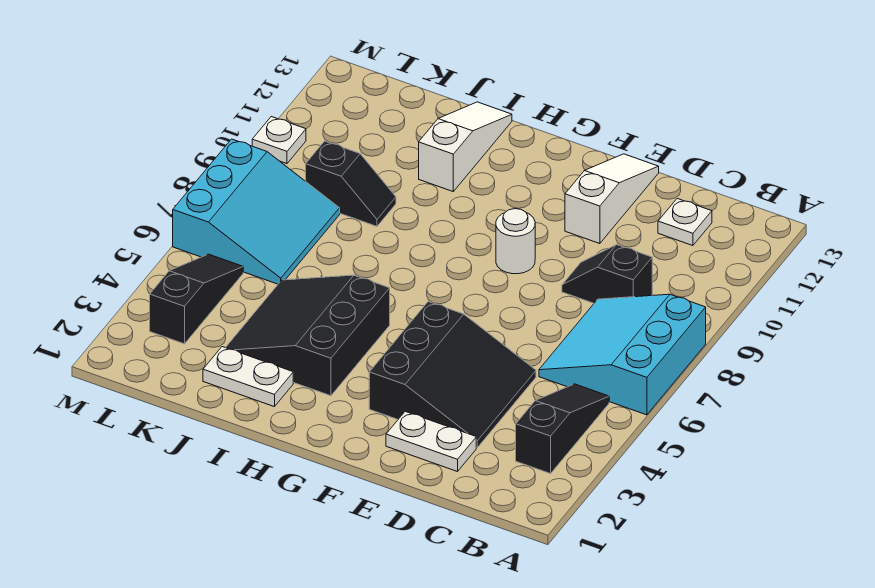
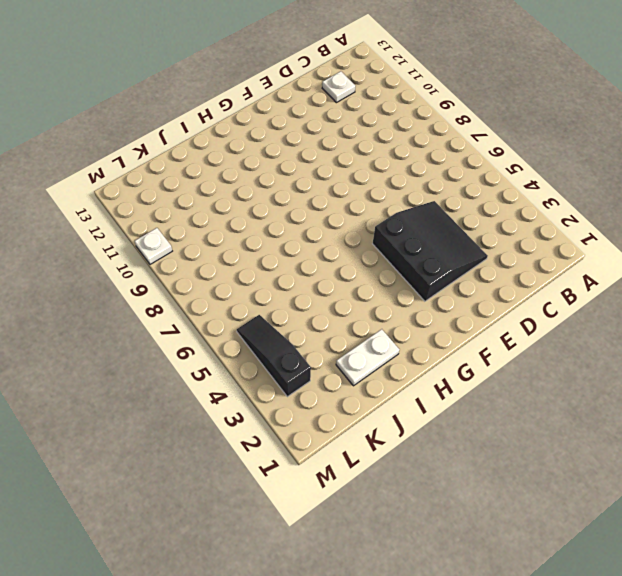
none -> cyan 3x3 slope [539,294,706,415]
none -> black 1x3 slope [516,384,609,474]
none -> black 1x2 slope [562,245,652,303]

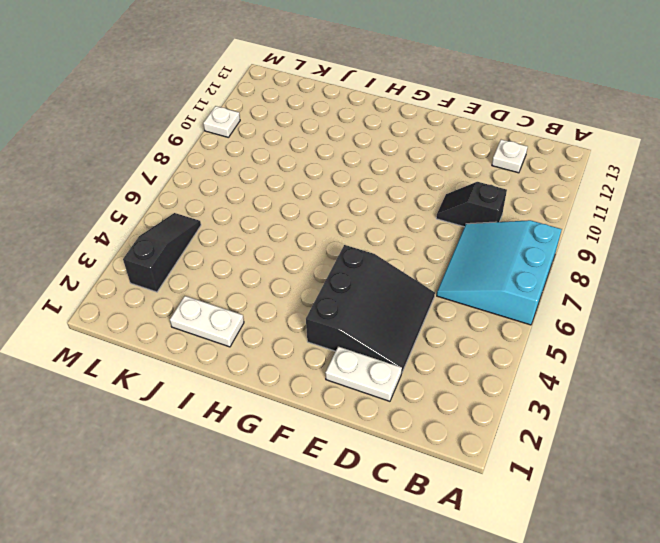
none -> black 1x3 slope [516,384,609,474]
none -> white 1x3 slope [565,154,659,244]
none -> white 1x1 round brick [496,209,535,274]

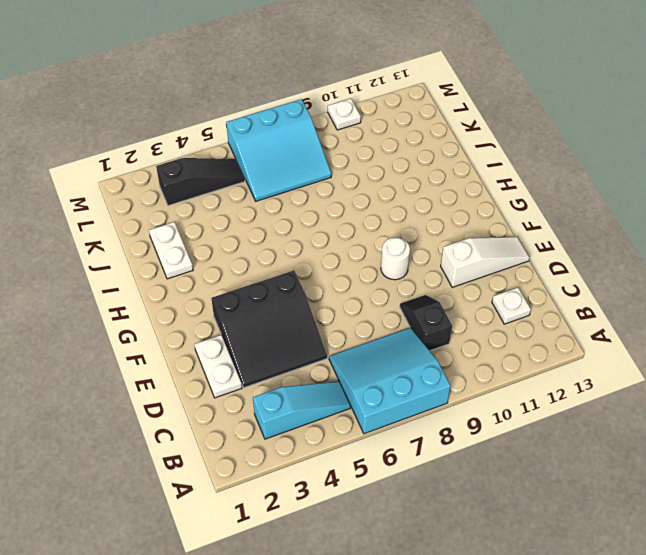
cyan 1x3 slope [253,381,350,439] -> black 1x3 slope [516,384,609,474]
none -> black 3x3 slope [226,275,390,396]
none -> white 1x3 slope [419,102,512,191]
none -> black 1x2 slope [306,141,396,226]

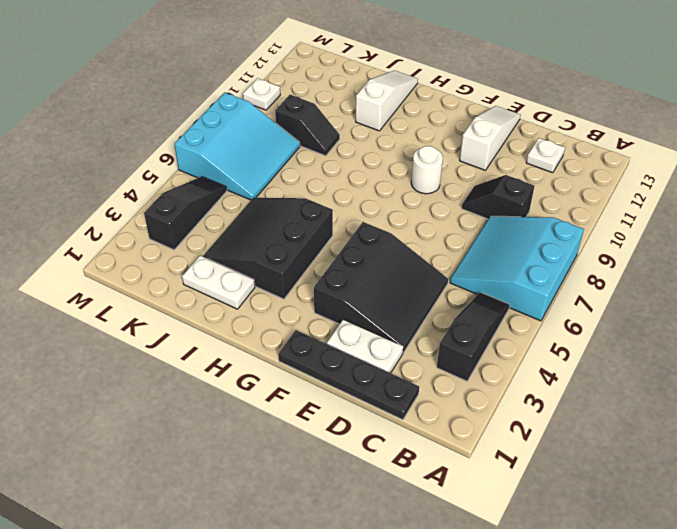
black 1x4 plate [278,330,419,420] -> none

